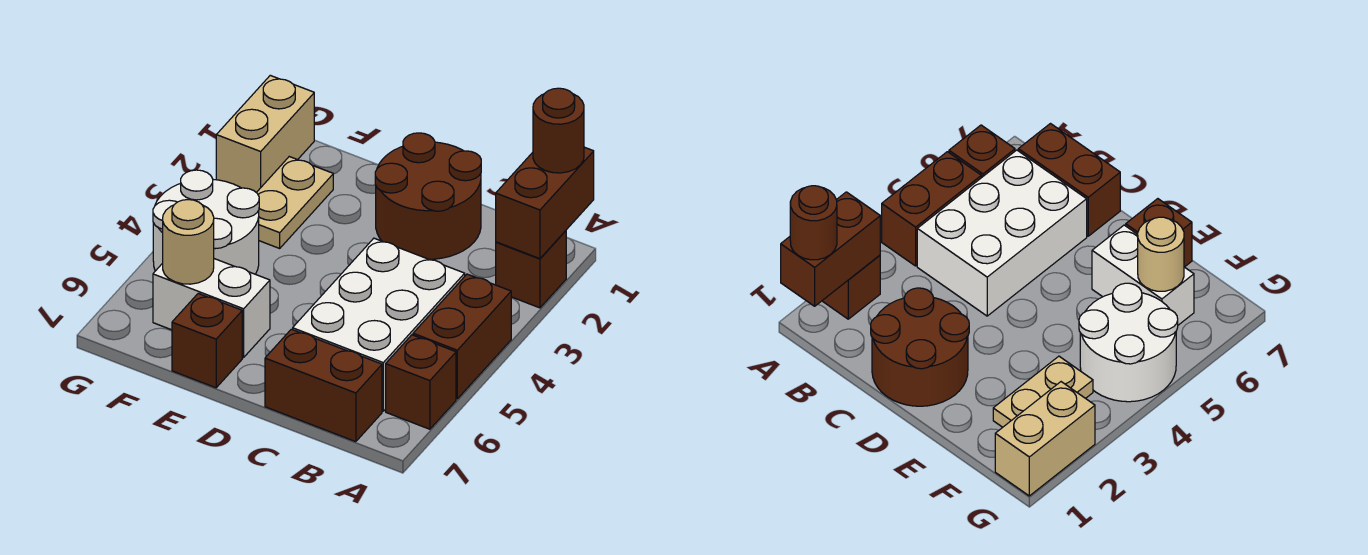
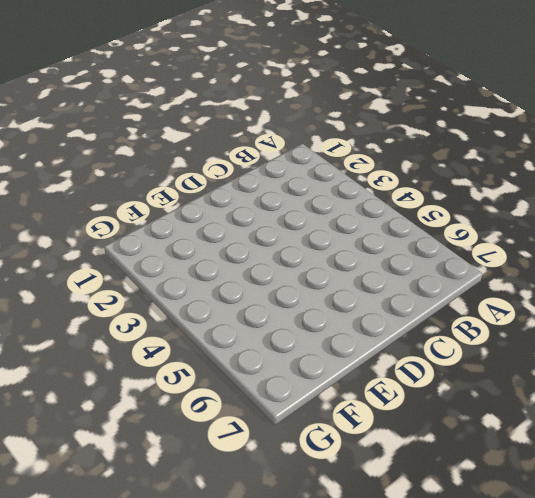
none -> brown 1x1 brick [496,231,566,308]
none -> brown 1x2 brick [413,274,511,399]
none -> brown 1x1 brick [386,335,456,429]

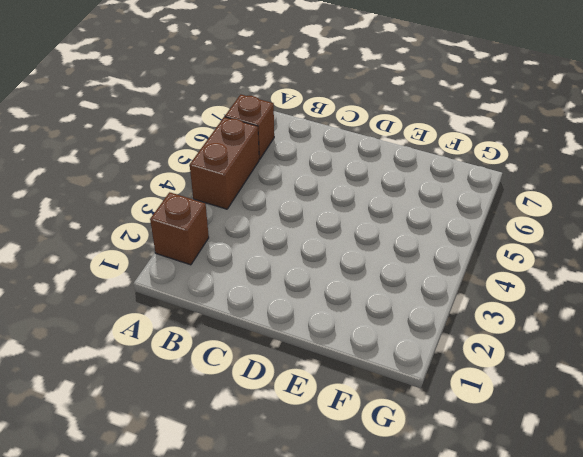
none -> white 2x3 brick [293,238,465,411]
none -> brown 1x2 brick [265,329,382,442]
none -> brown 2x2 round brick [375,133,481,260]

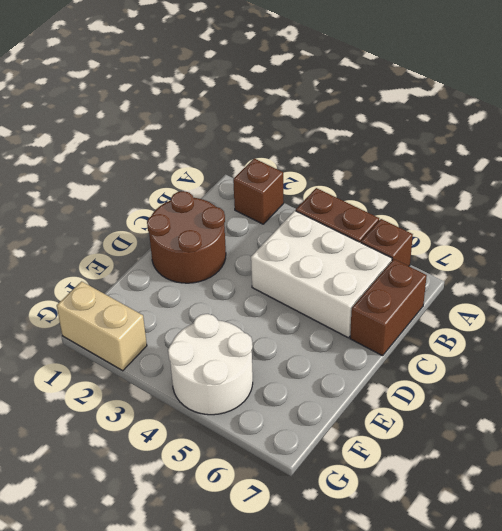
none -> white 1x2 brick [153,259,270,357]
none -> brown 1x1 brick [172,293,242,388]
none -> tan 1x2 plate [256,157,333,248]

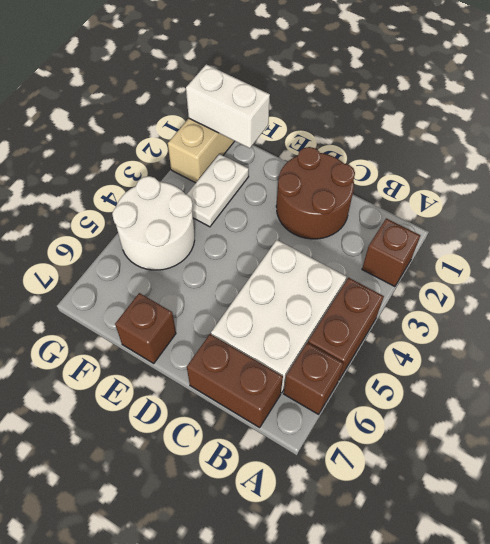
white 1x2 brick [186,64,270,148] -> white 1x2 brick moved to [153,259,270,357]
white 1x2 plate [187,154,249,227] -> tan 1x2 plate [256,157,333,248]
none -> brown 1x2 brick [496,147,594,259]
none -> tan 1x1 round brick [163,200,214,284]
none -> brown 1x1 round brick [533,88,584,173]

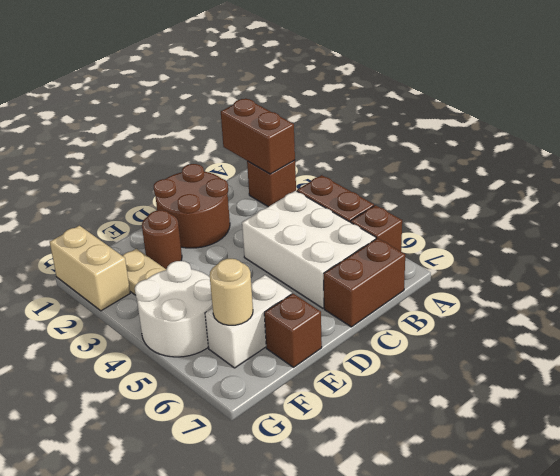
brown 1x1 round brick [142,210,182,270] -> brown 1x1 round brick moved to [533,88,584,173]

